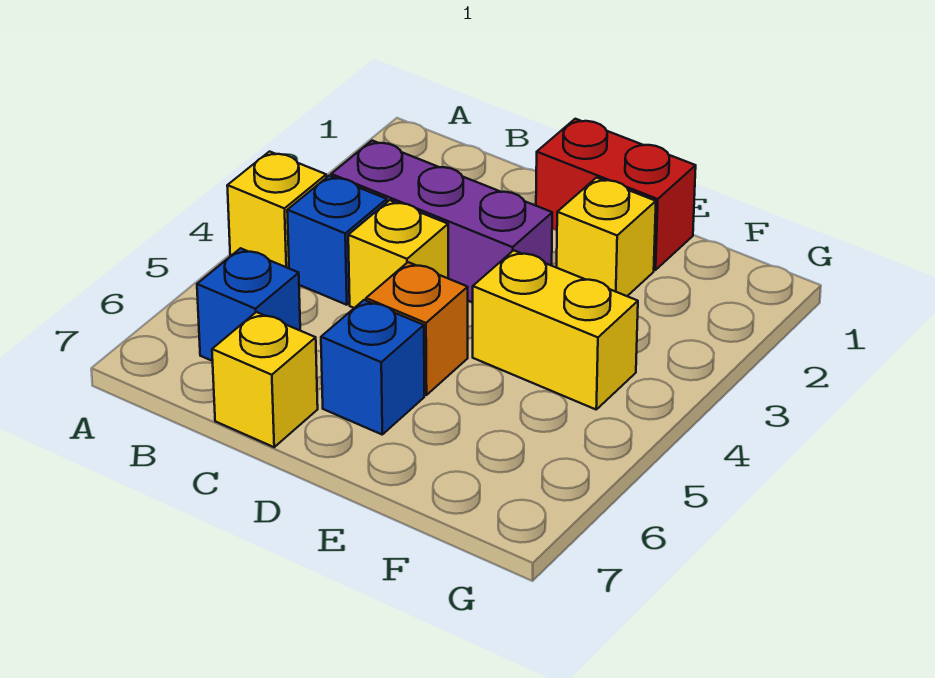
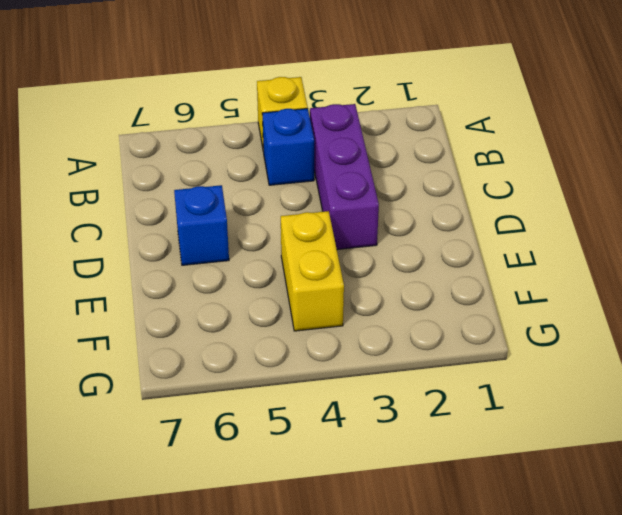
none -> blue 1x1 brick [197,248,300,361]
none -> yellow 1x1 brick [348,200,448,308]

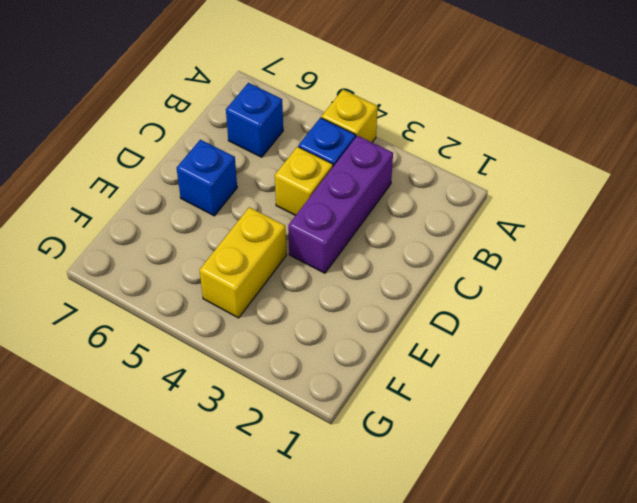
none -> yellow 1x1 brick [212,312,318,447]
none -> red 1x2 brick [536,119,696,270]

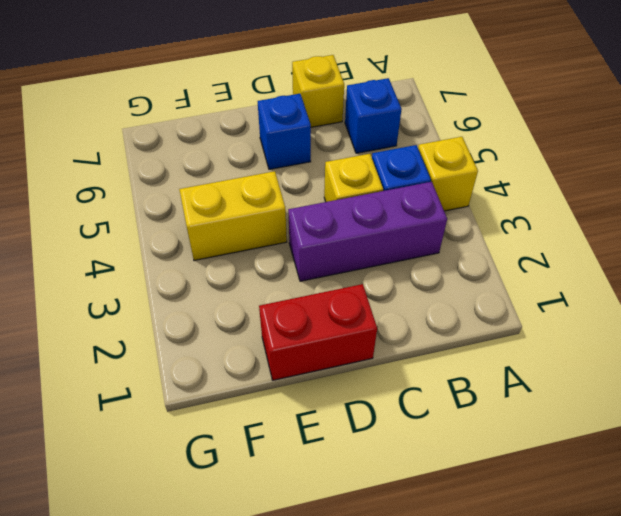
none -> orange 1x1 brick [366,262,468,395]
none -> yellow 1x1 brick [557,178,656,296]

